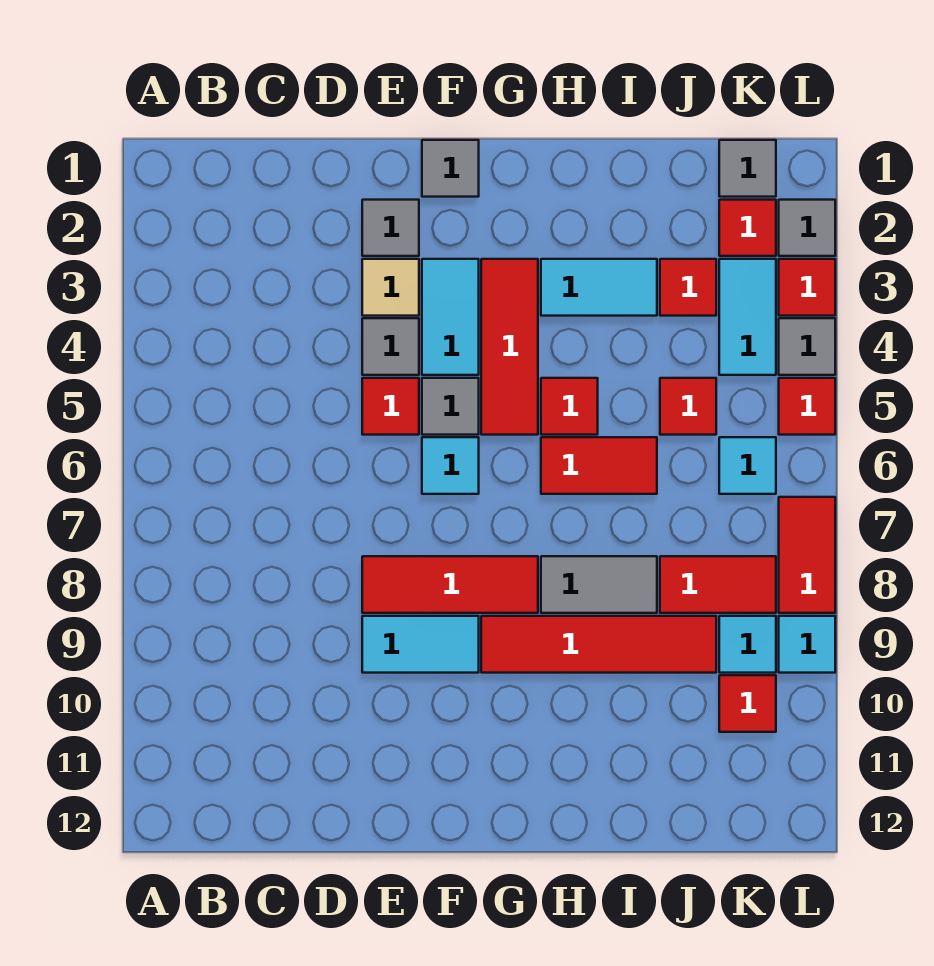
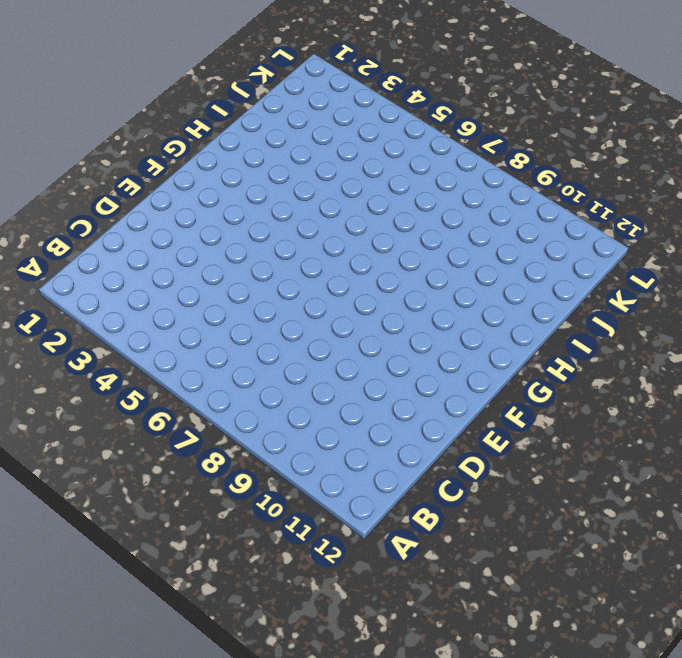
none -> grey 1x1 tile [362,200,419,256]
none -> tan 1x1 tile [362,259,419,316]
none -> grey 1x1 tile [362,318,419,375]
none -> red 1x1 tile [362,378,419,435]

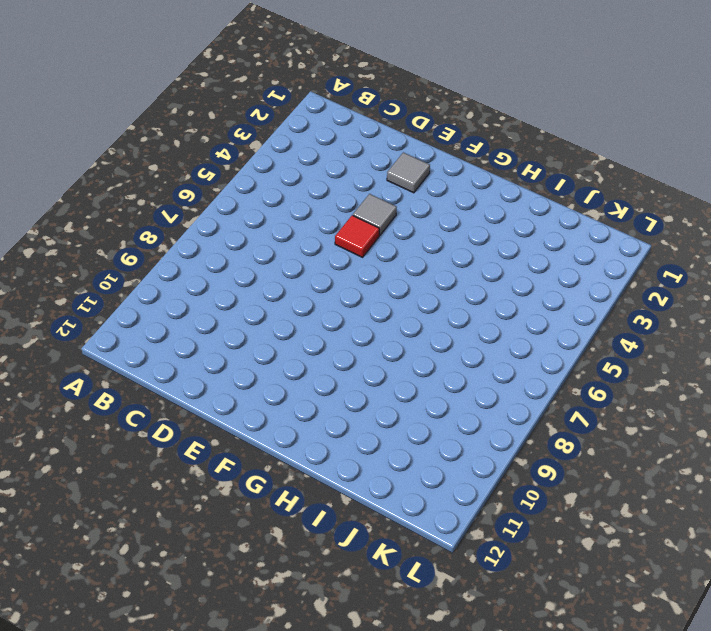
none -> tan 1x1 tile [362,259,419,316]
none -> red 1x3 tile [362,556,538,613]
none -> cyan 1x2 tile [362,616,479,673]
none -> grey 1x1 tile [422,140,479,197]

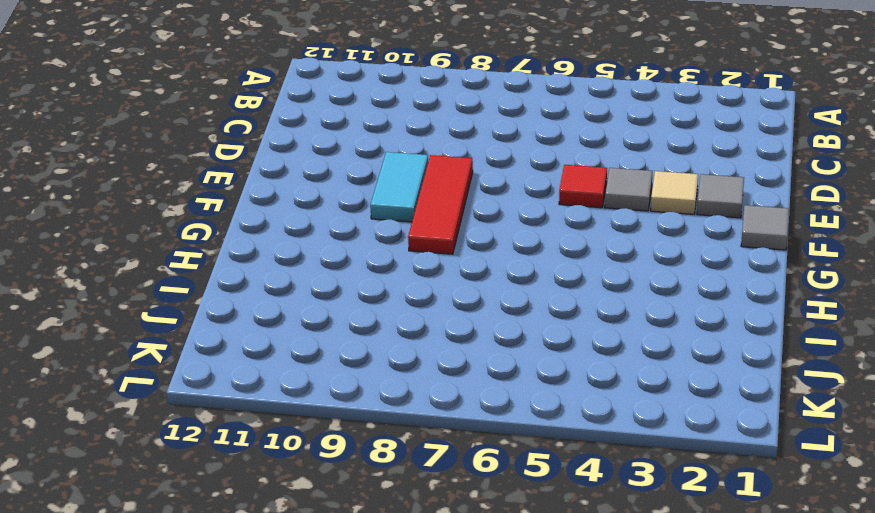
none -> cyan 1x2 tile [422,259,479,375]
none -> grey 1x1 tile [422,378,479,435]
none -> cyan 1x1 tile [422,437,479,494]
none -> red 1x3 tile [481,259,538,435]

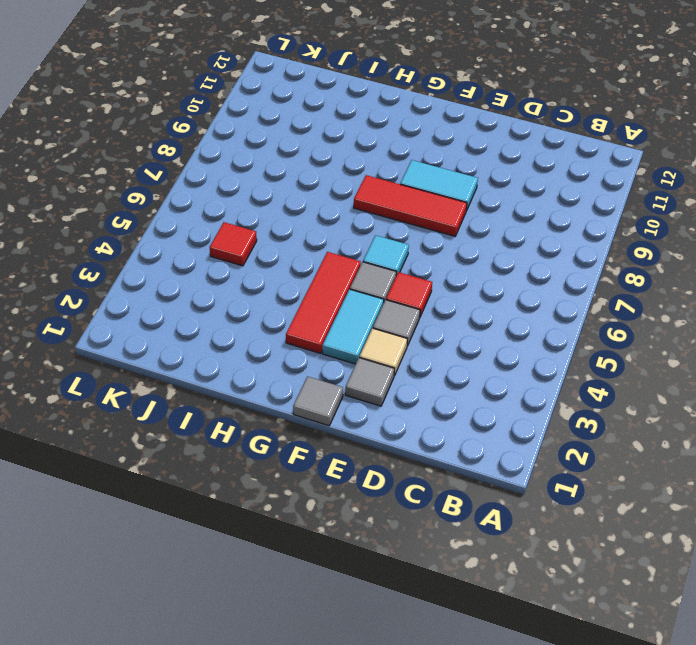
none -> red 1x4 tile [481,616,716,673]
none -> cyan 1x2 tile [541,259,657,316]
none -> red 1x1 tile [541,378,598,435]
none -> red 1x2 tile [541,437,657,494]

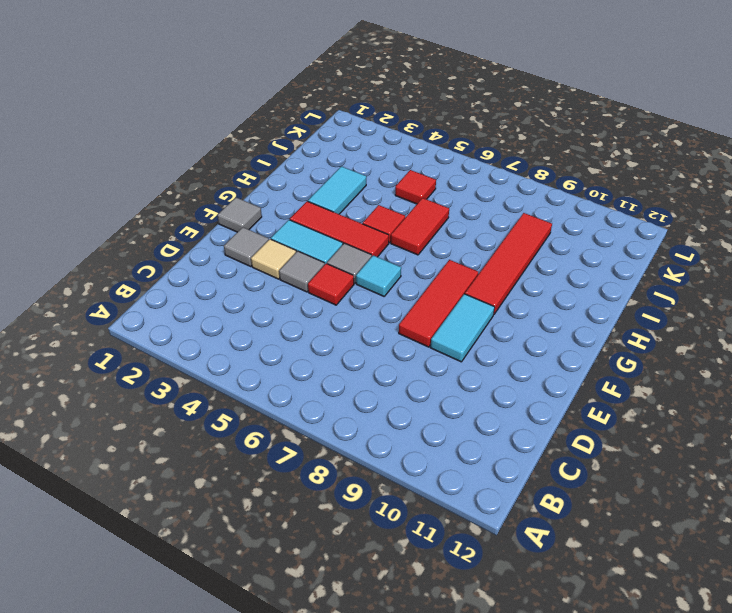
none -> grey 1x2 tile [541,556,657,613]
none -> red 1x1 tile [660,259,716,316]
none -> red 1x2 tile [660,556,776,613]
none -> grey 1x1 tile [719,140,776,197]

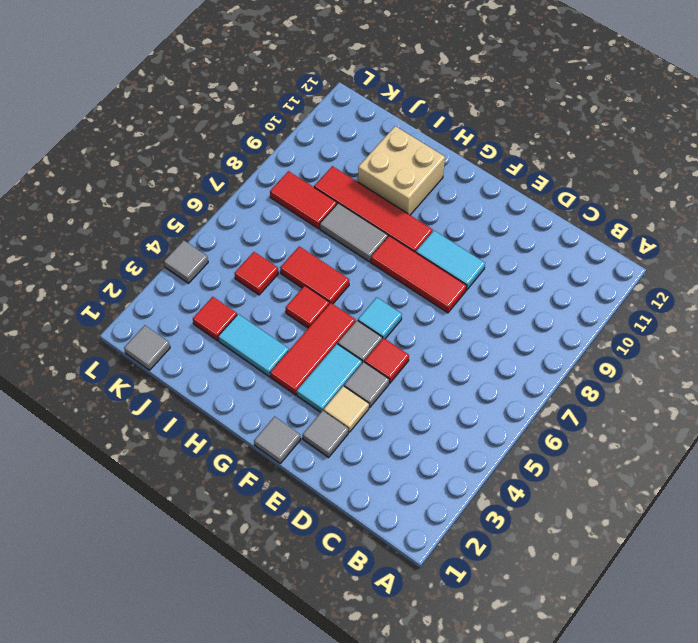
tan 2x2 brick [358,126,445,215] -> none
none -> red 1x1 tile [719,200,776,256]
none -> cyan 1x2 tile [719,259,776,375]
none -> cyan 1x1 tile [719,437,776,494]
none -> cyan 1x1 tile [719,616,776,673]

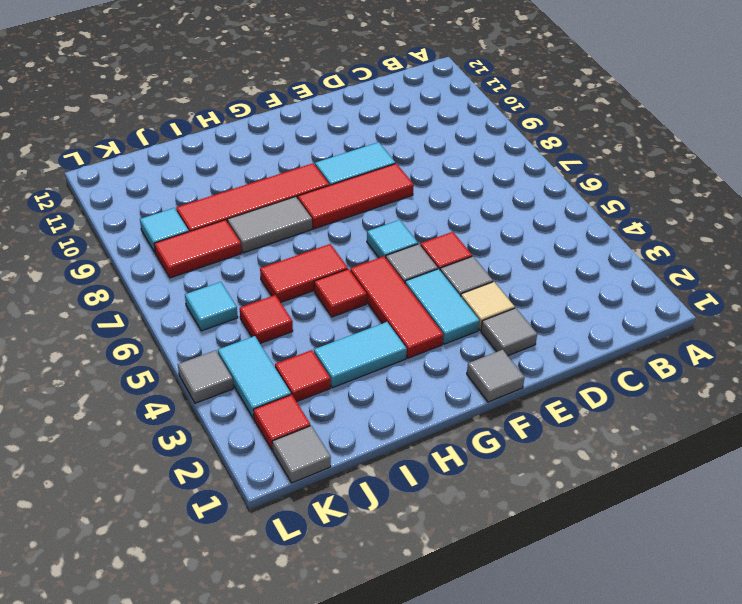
none -> red 1x1 tile [719,675,776,732]
none -> grey 1x1 tile [779,200,835,256]
none -> red 1x1 tile [779,259,835,316]
none -> red 1x1 tile [779,378,835,435]

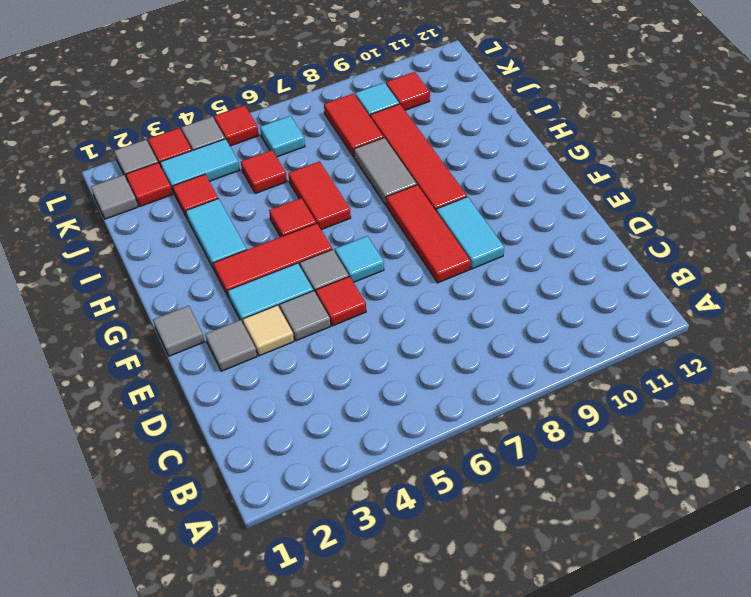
none -> red 1x2 tile [779,497,835,613]
none -> cyan 1x1 tile [779,616,835,673]

